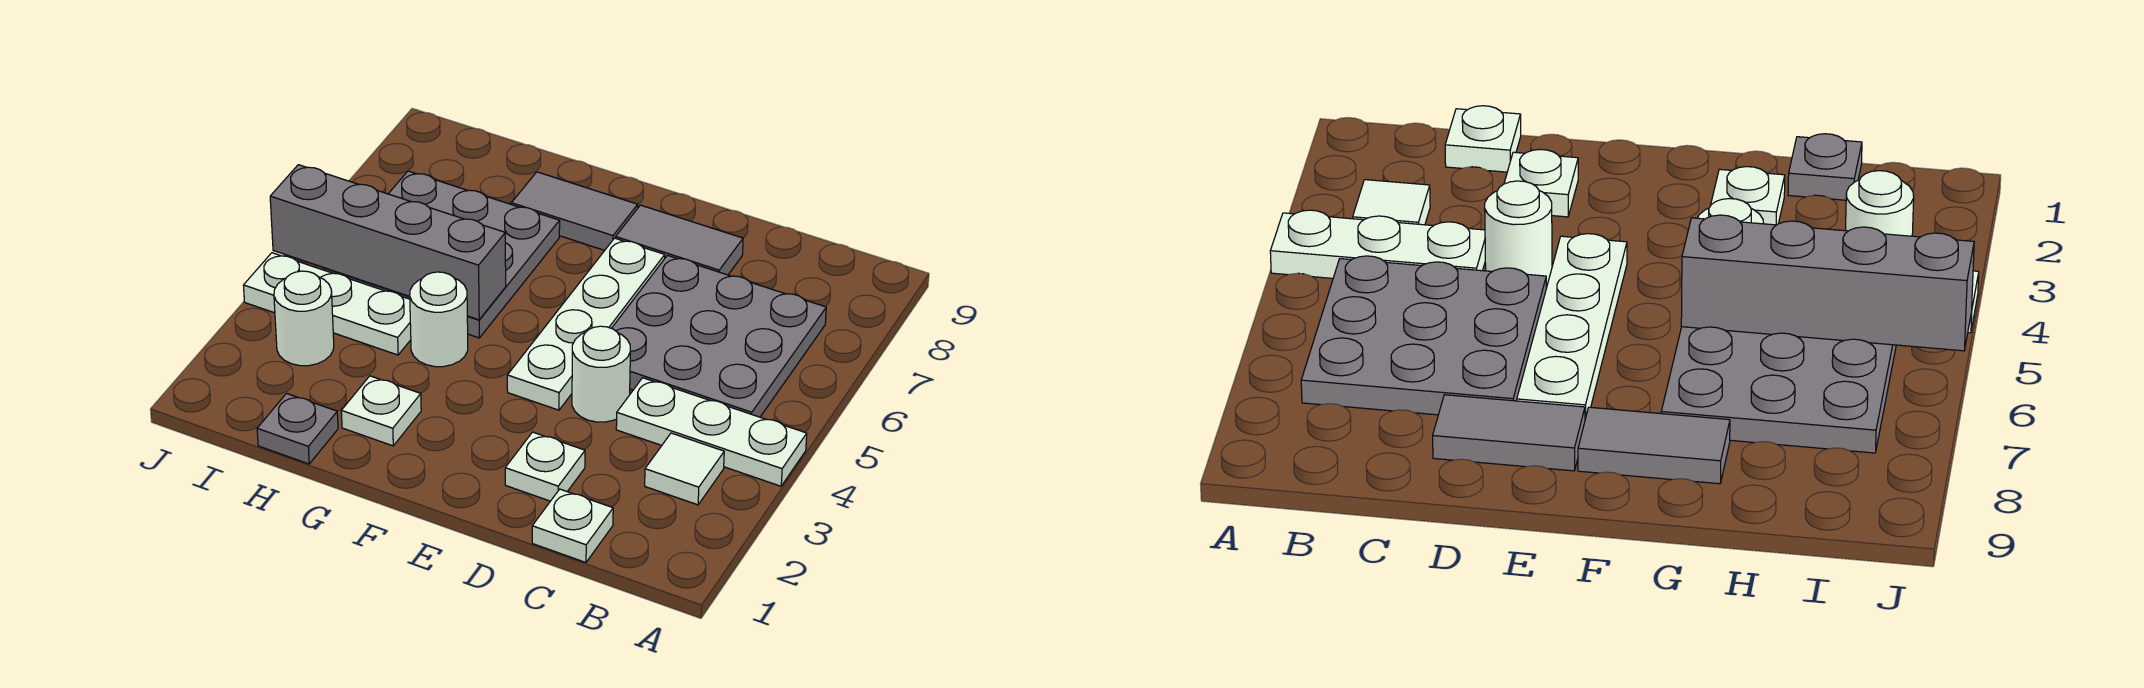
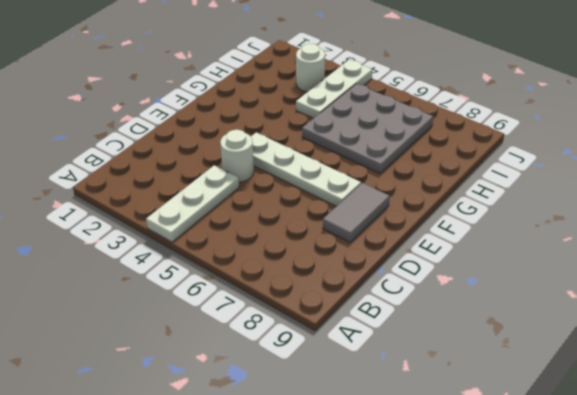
none -> white 1x1 tile [645,433,724,505]
none -> grey 3x3 plate [612,255,826,417]
none -> white 1x1 plate [532,489,613,562]

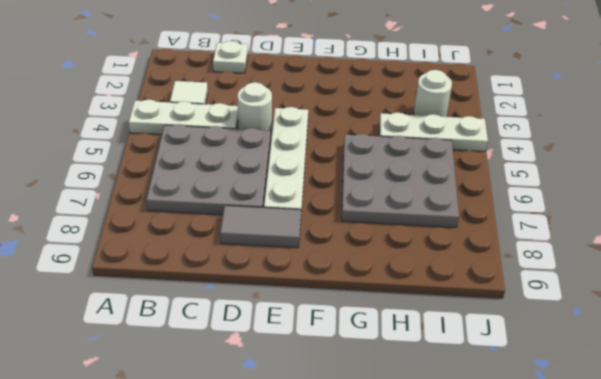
none -> white 1x1 plate [505,432,585,501]
none -> grey 1x2 tile [511,172,638,250]
none -> white 1x1 plate [341,376,421,446]

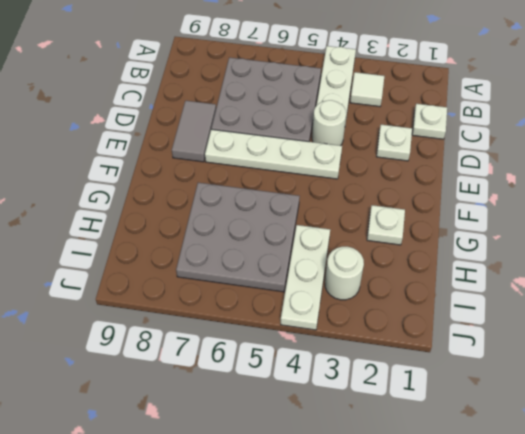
none -> grey 1x2 tile [511,172,638,250]
none -> white 1x1 round brick [410,272,468,367]
none -> grey 1x1 plate [257,394,338,464]

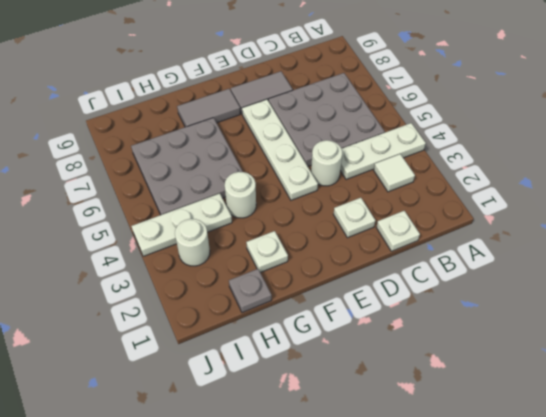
none -> grey 1x4 brick [270,165,506,320]

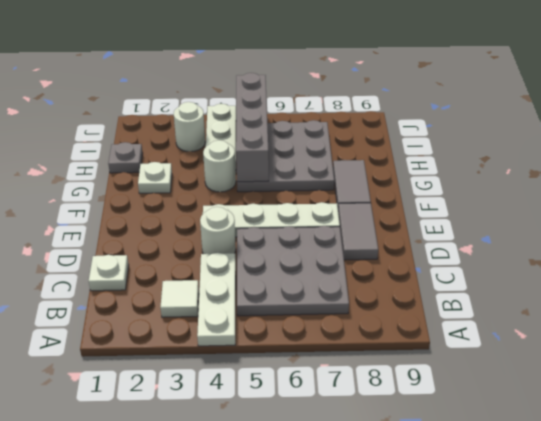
none -> white 1x1 plate [505,432,585,501]

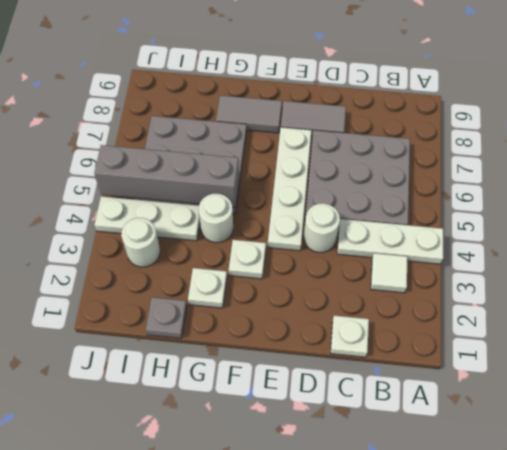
white 1x1 plate [229,240,266,279] -> white 1x1 plate moved to [505,432,585,501]

